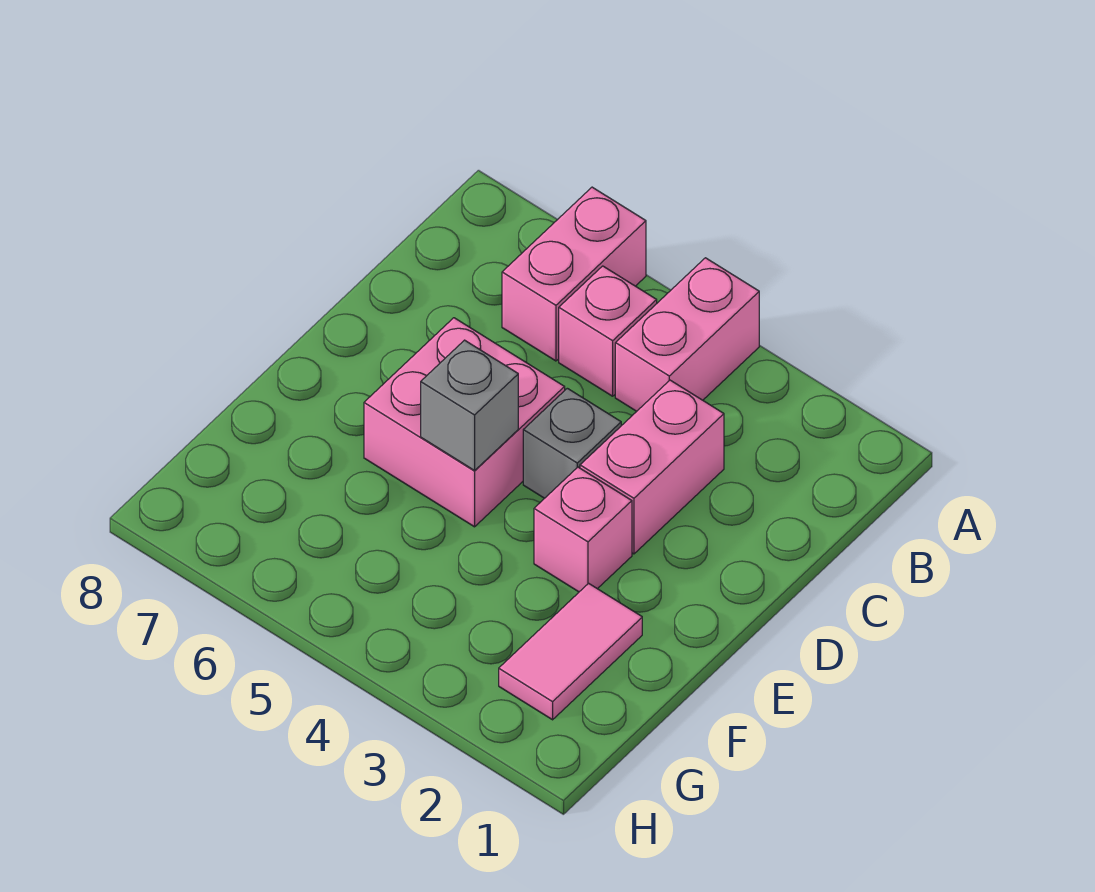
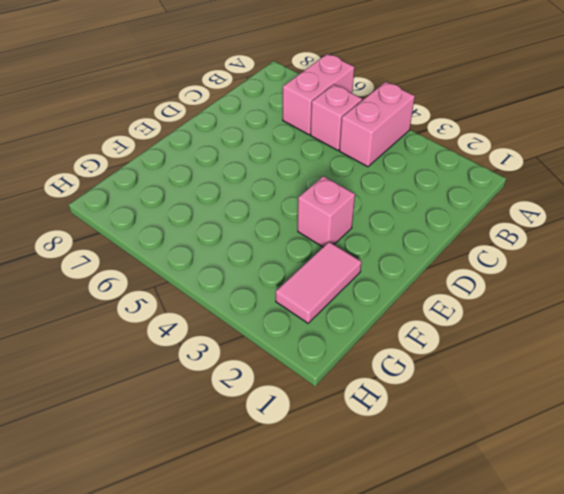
none -> pink 1x2 brick [580,380,724,554]
none -> grey 1x1 brick [523,388,621,498]

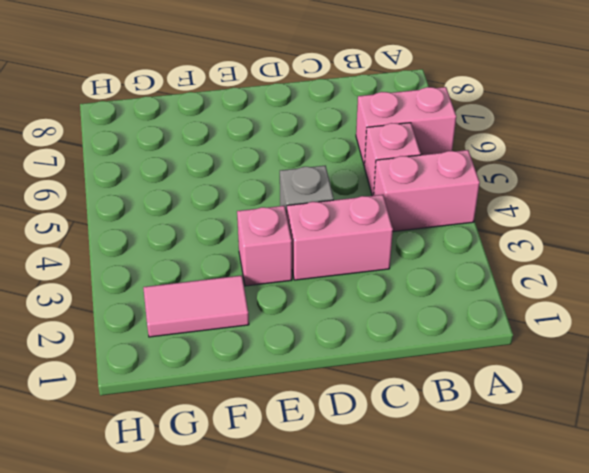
none -> pink 2x2 brick [364,318,565,527]
none -> grey 1x1 brick [421,340,518,471]

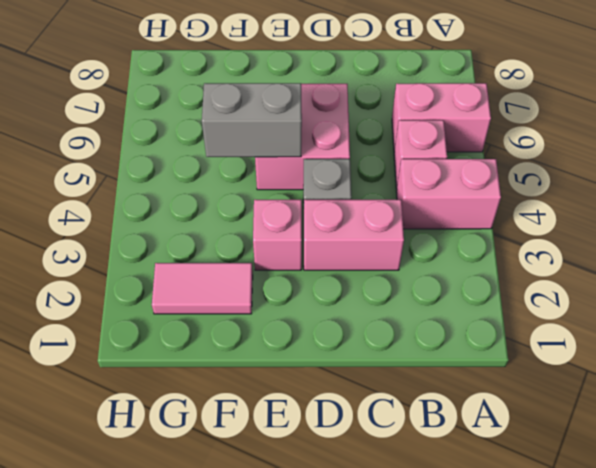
grey 1x2 brick [202,83,302,157] -> grey 1x1 brick [421,340,518,471]

